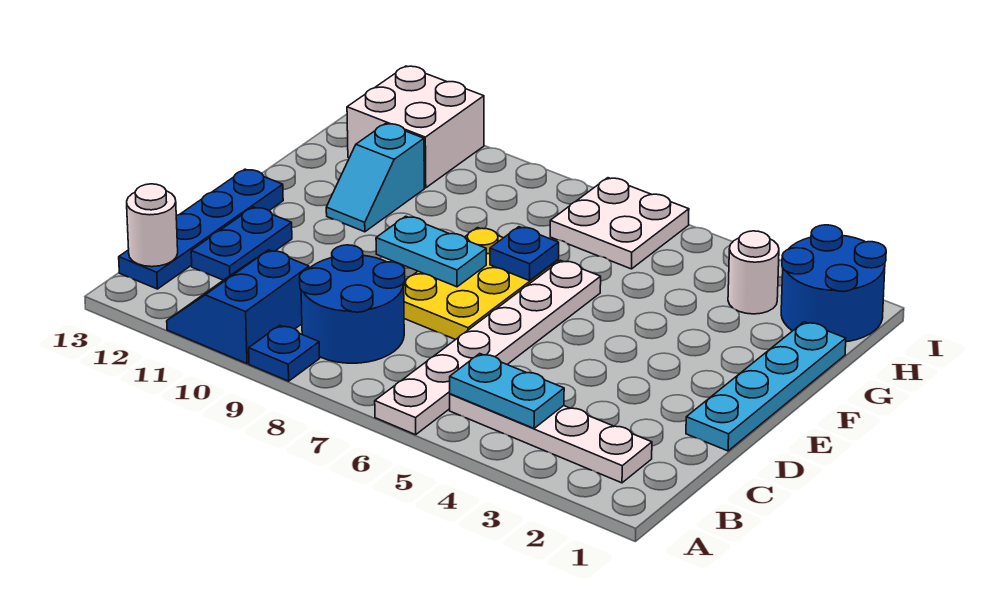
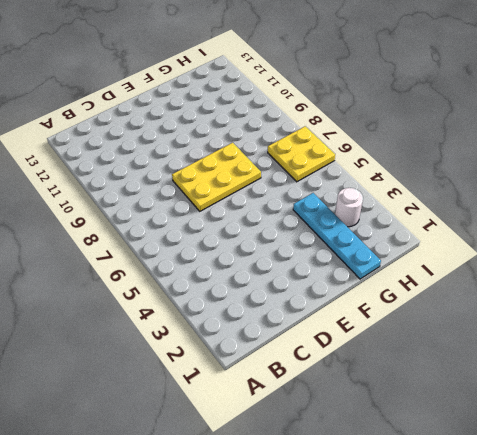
cyan 1x4 plate [293,193,381,279] -> cyan 1x4 plate turned to [686,322,846,451]
yellow 2x2 plate [268,126,335,182] -> white 2x2 plate [550,178,689,269]
none -> white 1x6 plate [375,260,601,435]
none -> blue 1x1 plate [249,325,320,381]
none -> blue 2x2 slope [167,250,309,364]

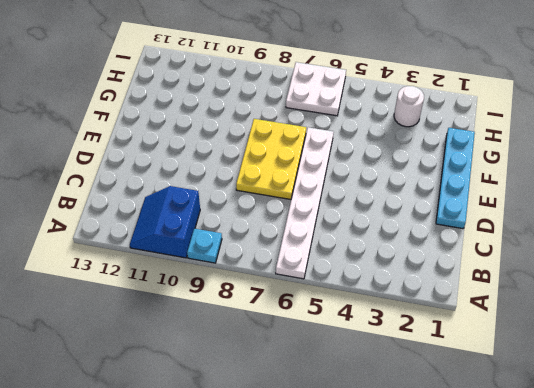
cyan 1x1 plate [187,229,222,263] -> blue 1x1 plate [249,325,320,381]
none -> white 1x4 plate [450,394,652,483]
none -> blue 2x2 round brick [300,245,405,363]
none -> blue 1x4 plate [119,169,283,289]

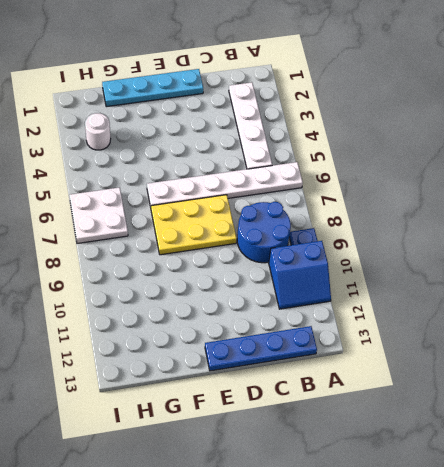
none -> blue 1x2 plate [191,207,292,280]
none -> cyan 1x2 slope [326,123,424,232]
none -> blue 2x2 round brick [781,225,886,342]

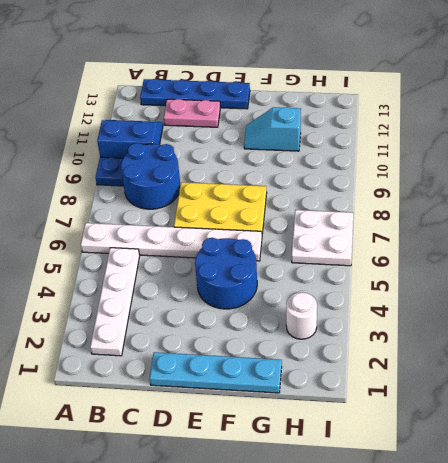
pink 1x2 plate [164,99,220,127] -> blue 1x2 plate [191,207,292,280]
blue 2x2 round brick [195,238,257,309] -> blue 2x2 round brick moved to [781,225,886,342]
none -> white 2x2 brick [347,66,484,188]
none -> cyan 1x2 plate [450,354,564,428]
none -> white 1x1 round brick [127,184,178,267]

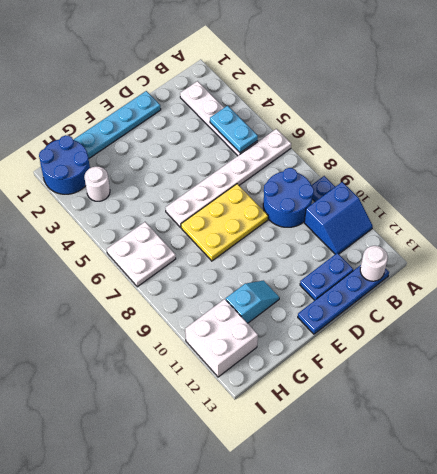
none -> cyan 1x2 plate [376,216,486,287]
none -> blue 1x1 plate [490,227,559,281]

